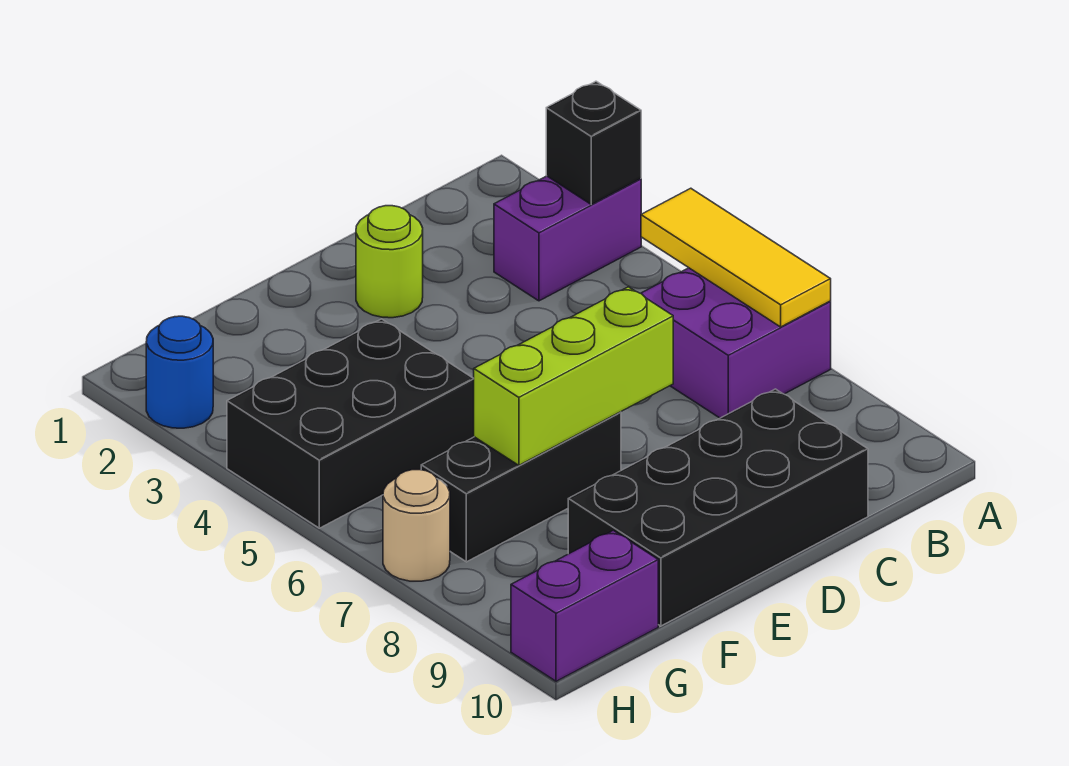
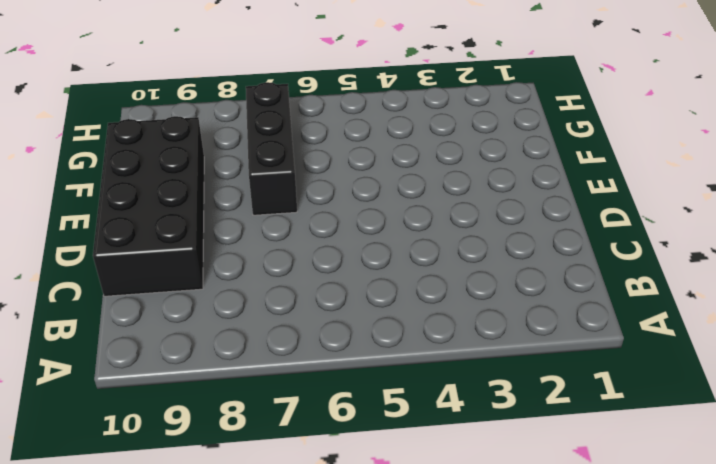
none -> purple 1x2 brick [494,176,641,301]
none -> purple 2x2 brick [641,268,831,418]
none -> lime 1x1 round brick [356,206,423,318]

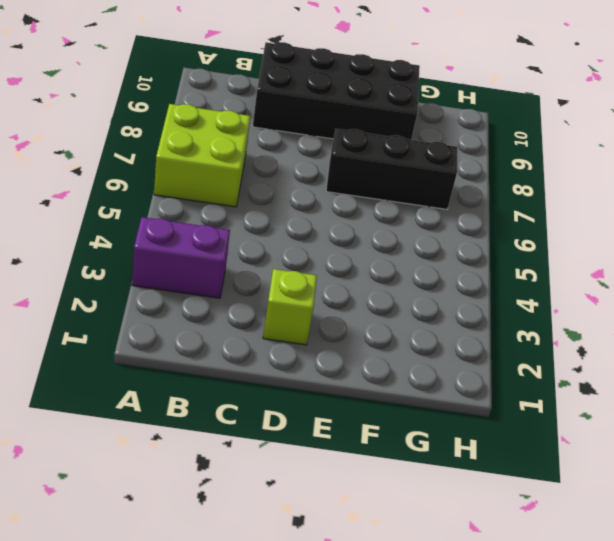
lime 2x2 brick [154,104,250,207] -> purple 2x2 brick [641,268,831,418]
lime 1x1 brick [263,269,317,345] -> lime 1x1 round brick [356,206,423,318]
none -> black 2x3 brick [227,319,474,528]
none -> purple 1x2 brick [511,530,658,681]
none -> blue 1x1 round brick [146,316,213,428]

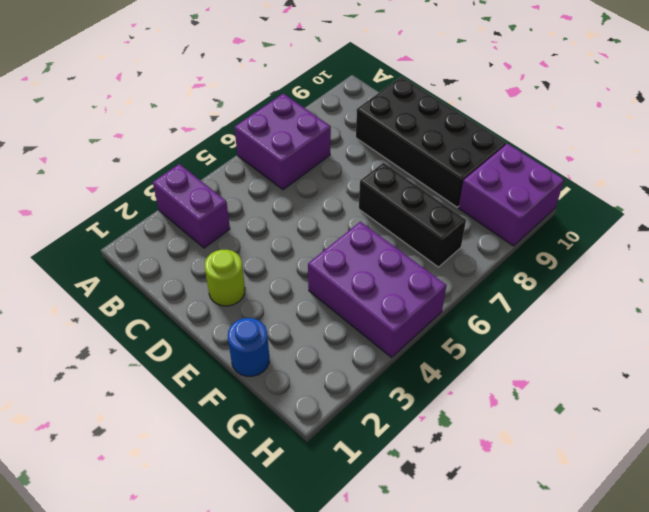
blue 1x1 round brick [228,318,269,376] -> blue 1x1 round brick moved to [146,316,213,428]
purple 2x3 brick [308,222,447,357] -> black 2x3 brick [227,319,474,528]
purple 2x2 brick [459,144,564,246] -> purple 1x2 brick [511,530,658,681]
none -> tan 1x1 round brick [383,470,450,581]
none -> black 1x1 brick [546,81,641,204]
none -> yellow 1x3 tile [641,188,831,327]

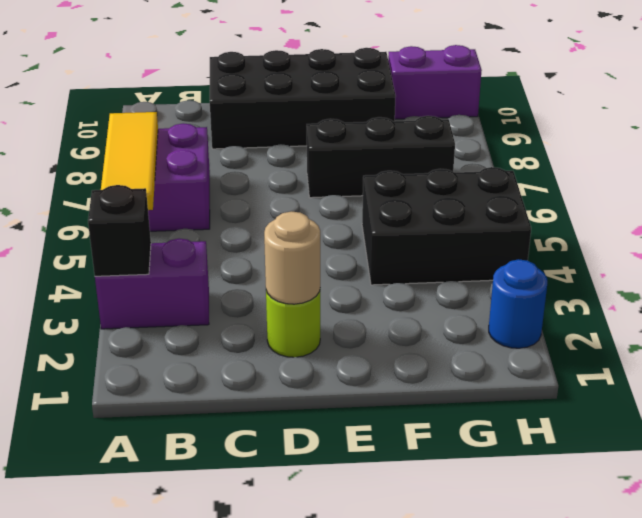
tan 1x1 round brick [264,211,320,304] -> tan 1x1 round brick moved to [383,470,450,581]
none -> lime 1x3 brick [474,287,673,465]

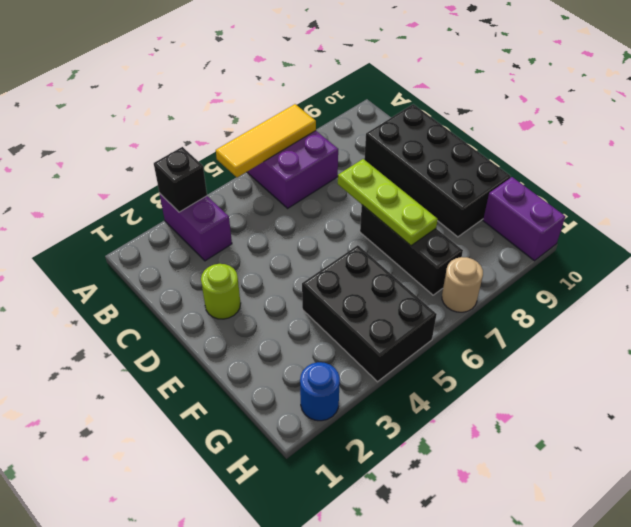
lime 1x3 plate [338,159,438,246] -> lime 1x3 brick [474,287,673,465]

